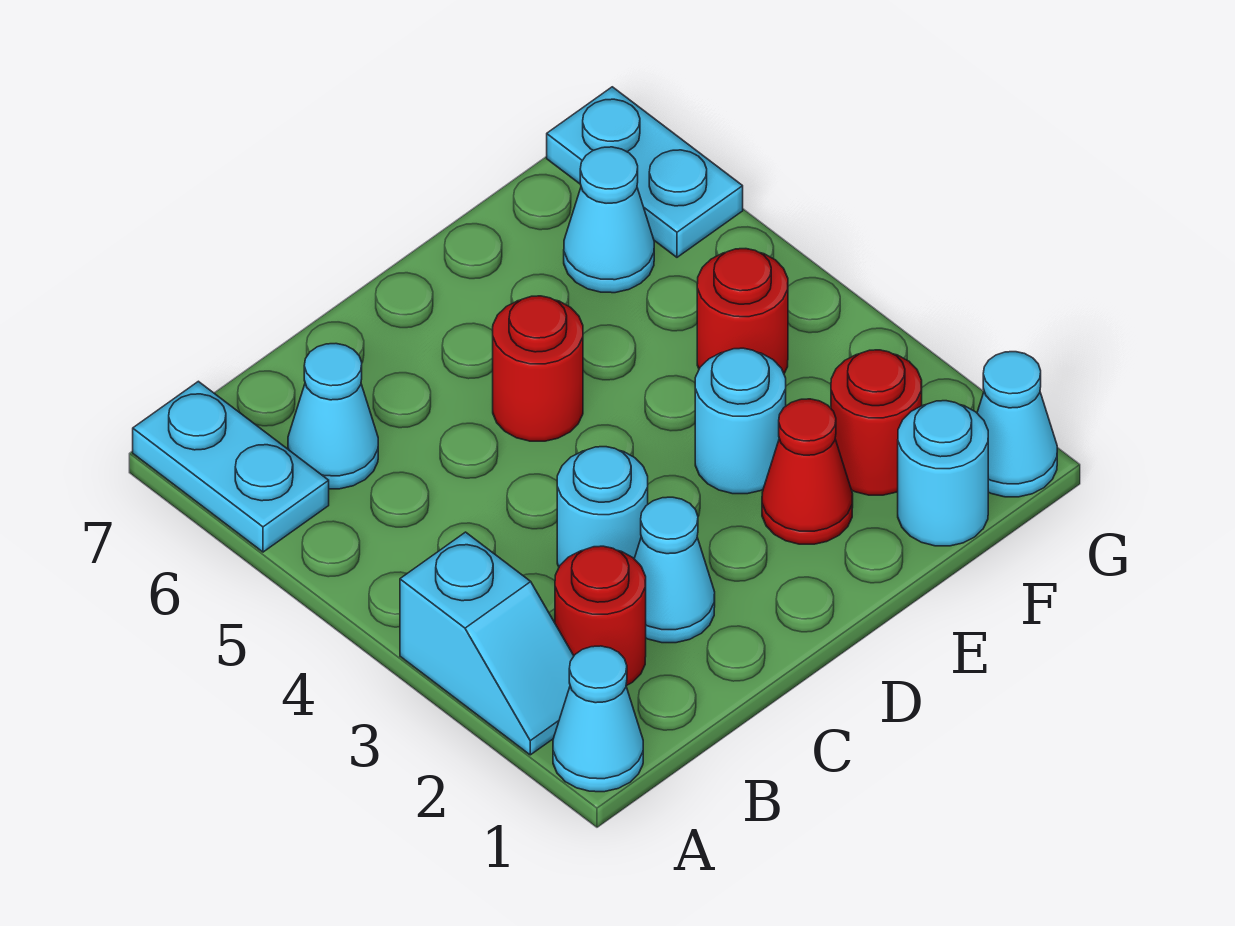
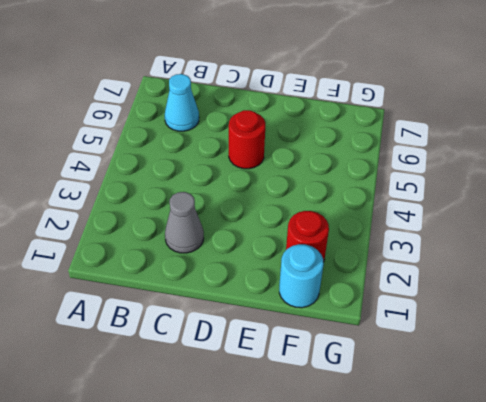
grey 1x1 cone [165,192,204,253] -> cyan 1x1 cone [634,497,715,643]
none -> cyan 1x1 cone [553,646,643,792]
none -> cyan 1x2 slope [400,532,574,755]
none -> cyan 1x2 plate [133,381,329,552]

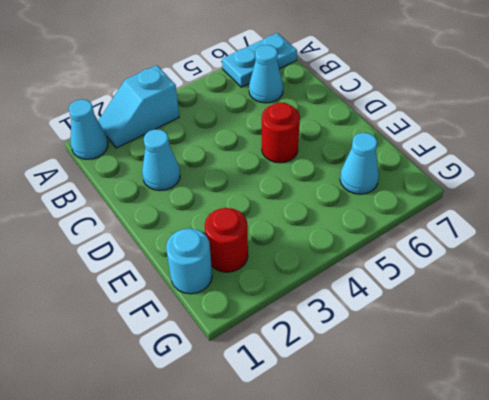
none -> red 1x1 round brick [555,546,646,686]
none -> cyan 1x1 round brick [557,447,648,566]
none -> red 1x1 cone [762,399,853,544]

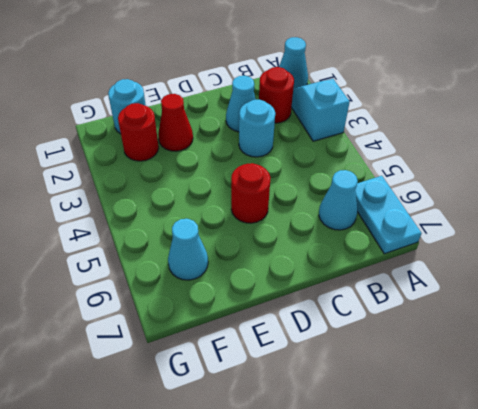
none -> cyan 1x1 round brick [695,348,786,494]
none -> red 1x1 round brick [697,249,788,373]
none -> cyan 1x1 cone [977,352,1057,497]

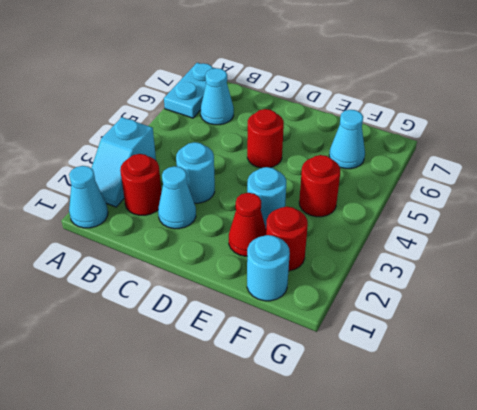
none -> cyan 1x1 cone [977,352,1057,497]
none -> cyan 1x2 plate [547,87,743,257]

